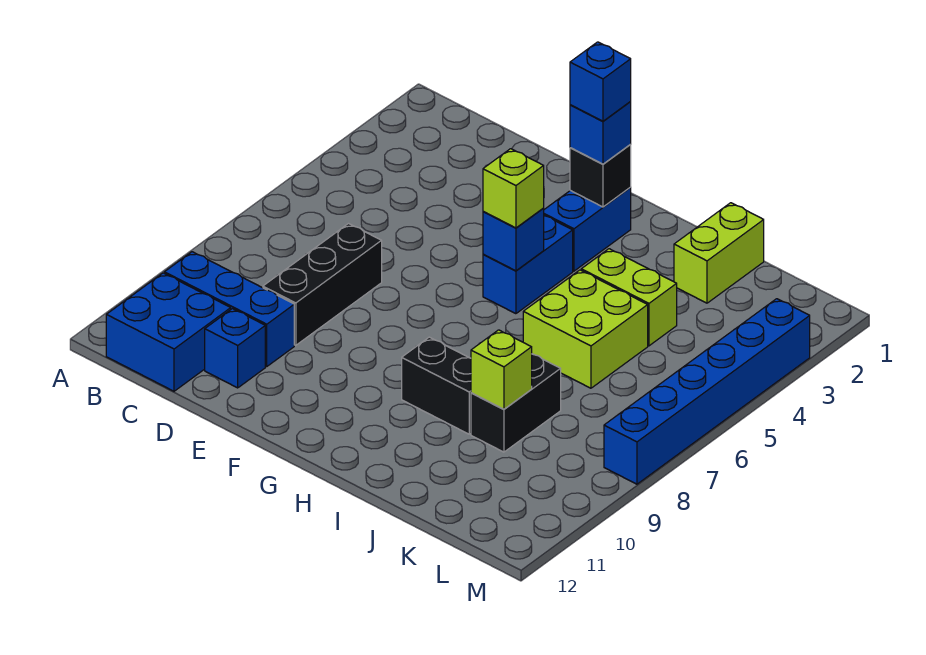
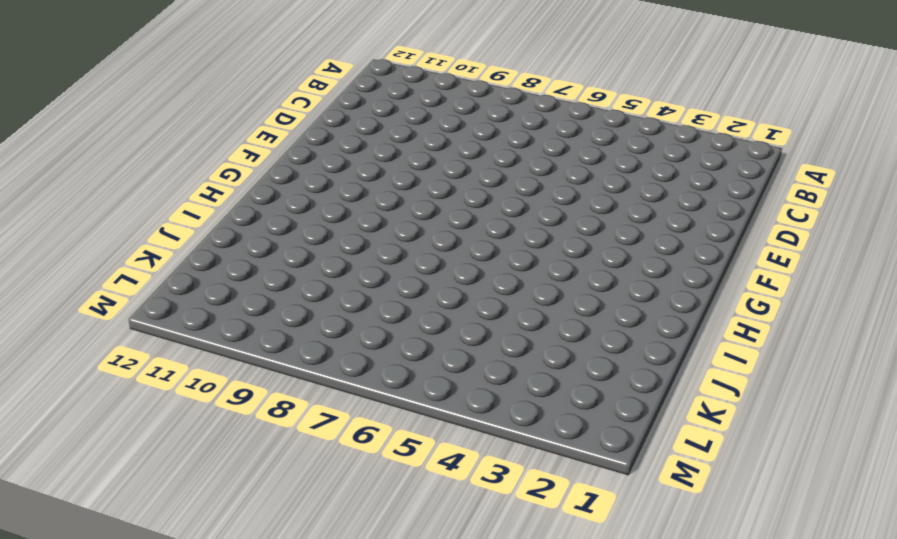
none -> blue 1x3 brick [164,252,294,366]
none -> blue 2x2 brick [106,273,231,391]
none -> black 1x3 brick [263,224,382,345]

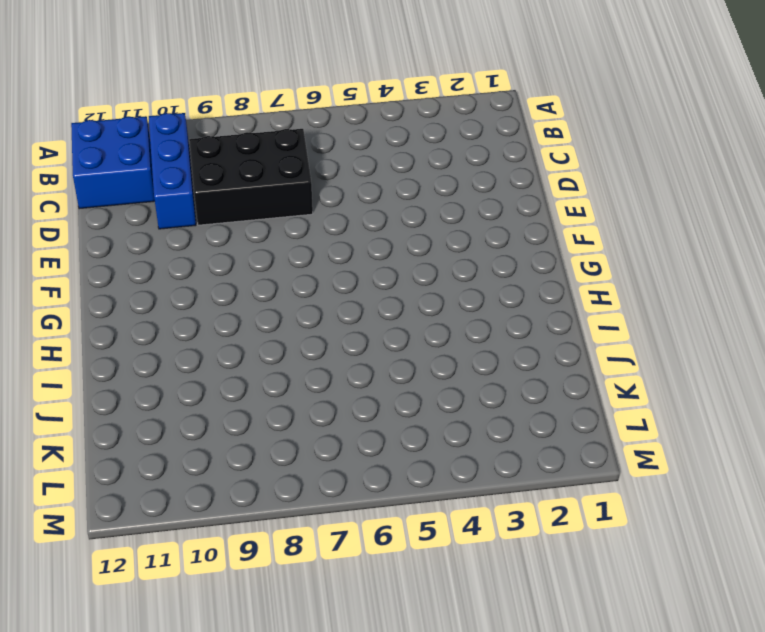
black 2x3 brick [189,129,313,225] -> black 1x3 brick [263,224,382,345]
none -> blue 1x1 brick [205,309,265,388]
none -> blue 1x2 brick [544,188,631,271]
none -> blue 1x2 brick [483,216,573,314]

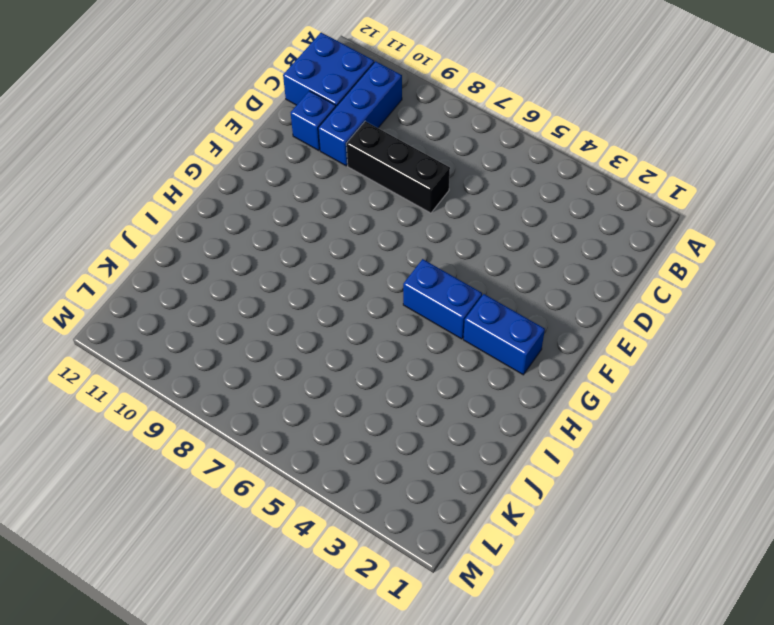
none -> black 1x2 brick [402,337,471,434]
none -> lime 1x2 brick [581,249,677,346]
none -> lime 2x2 brick [523,270,648,388]

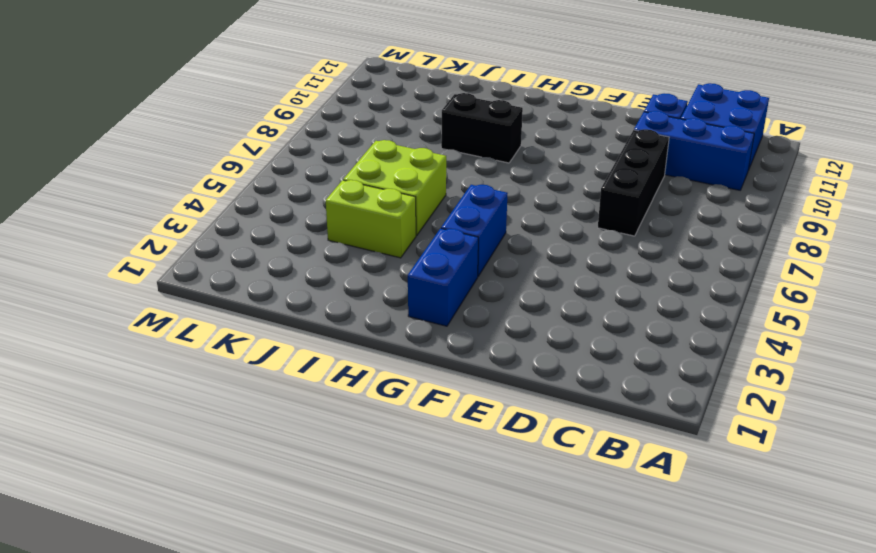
none -> lime 1x2 brick [674,203,764,303]
none -> black 1x2 brick [471,354,561,452]
none -> blue 1x6 brick [604,299,810,484]

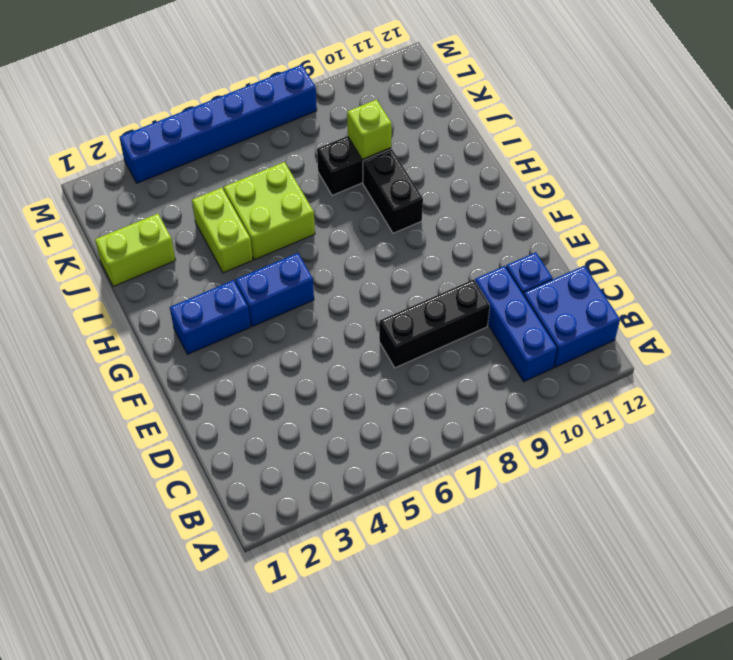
none -> black 1x1 brick [570,144,631,207]
none -> blue 1x1 brick [483,209,544,271]
none -> blue 1x1 brick [570,102,631,164]

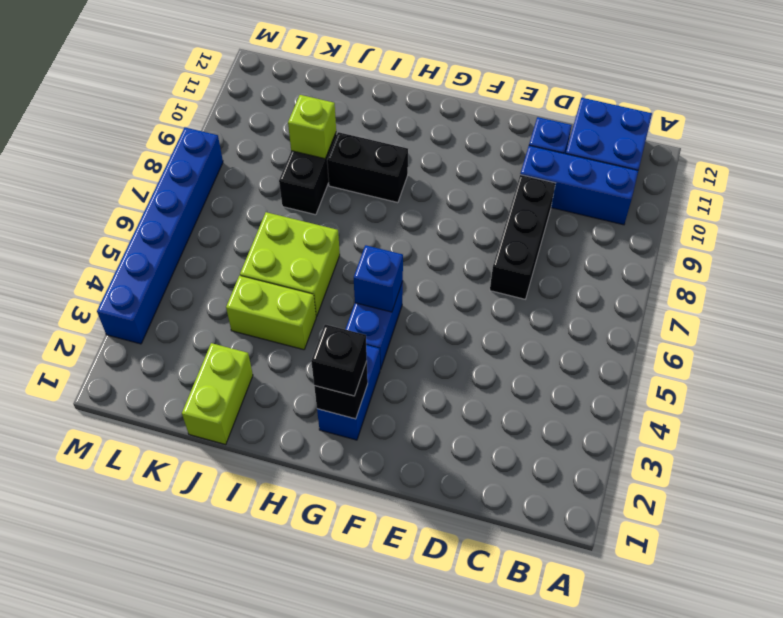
black 1x1 brick [311,324,367,396] -> blue 1x1 brick [570,102,631,164]
none -> lime 1x1 brick [483,149,544,228]
none -> blue 1x1 brick [570,42,631,121]

